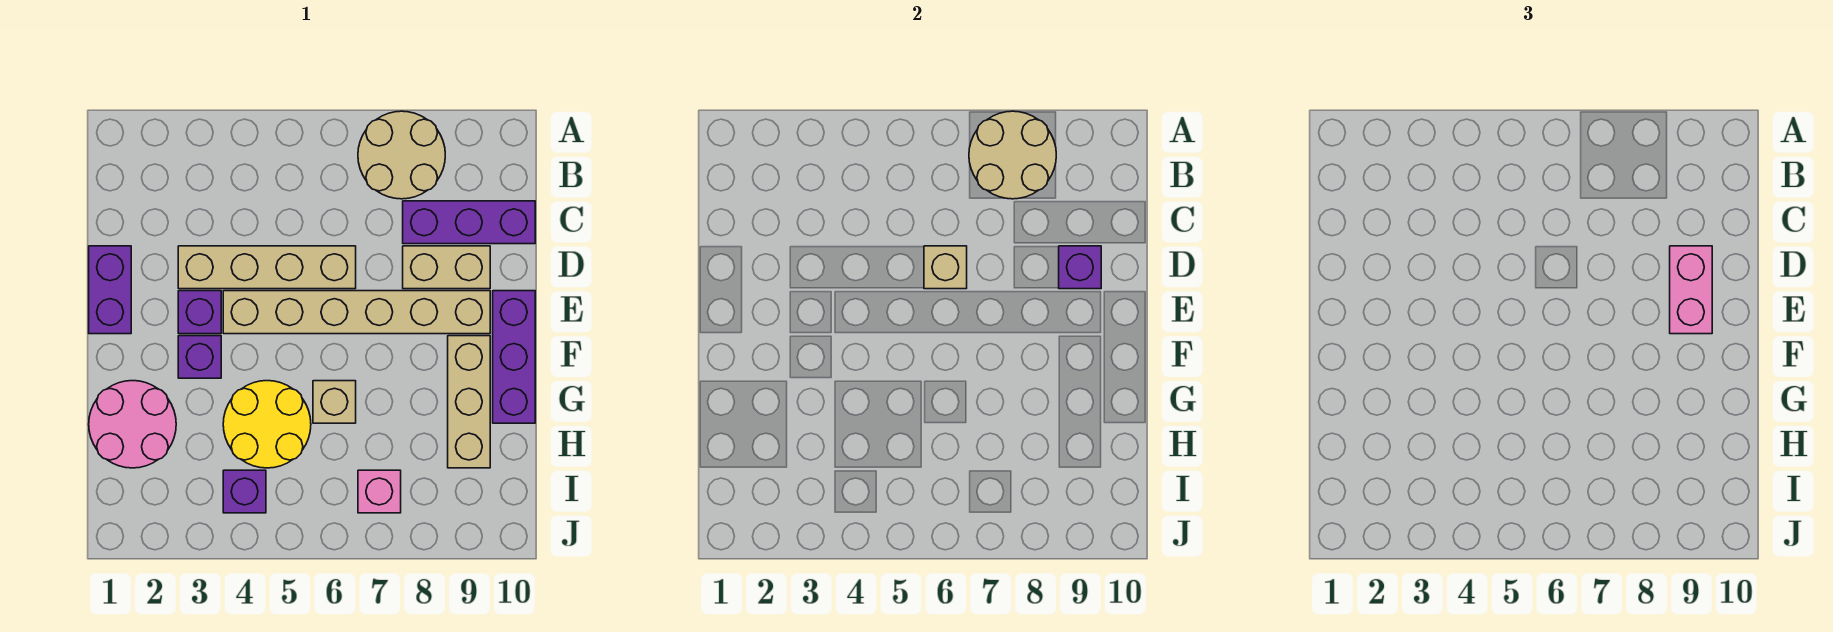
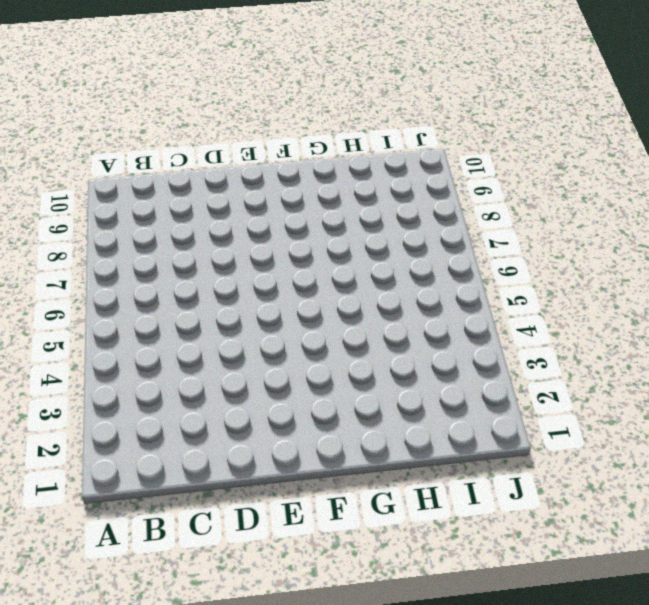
none -> tan 2x2 round brick [358,111,445,199]
none -> purple 1x3 brick [403,201,535,244]
none -> purple 1x2 brick [89,246,131,334]

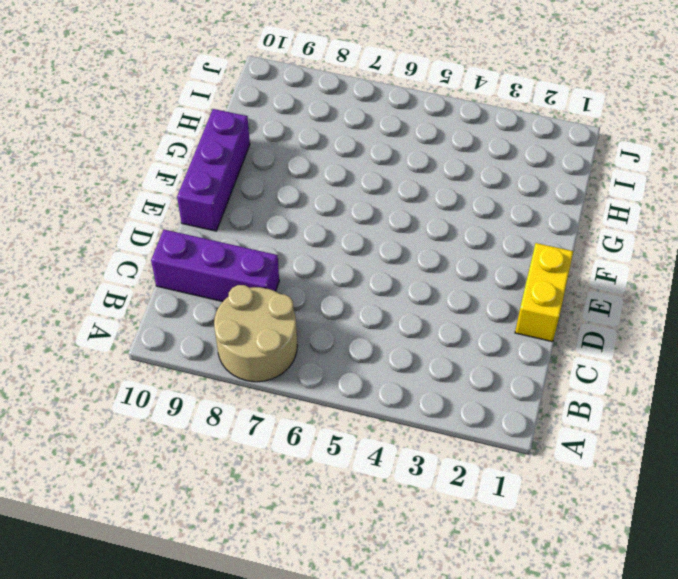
yellow 1x2 brick [515,243,574,342] -> purple 1x2 brick [89,246,131,334]
none -> tan 1x4 brick [178,246,356,289]
none -> tan 1x2 brick [403,246,490,289]
none -> purple 1x1 brick [178,291,221,334]

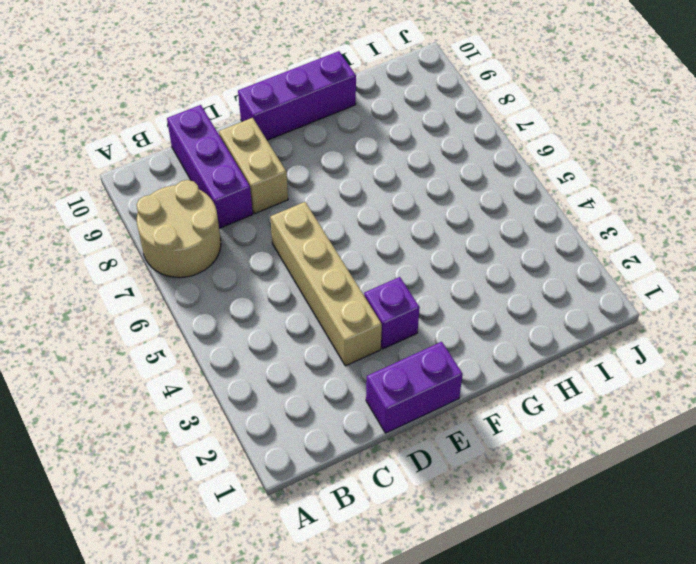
none -> tan 1x6 brick [223,291,490,334]
none -> purple 1x1 brick [178,336,221,378]
none -> tan 1x3 brick [448,336,490,468]

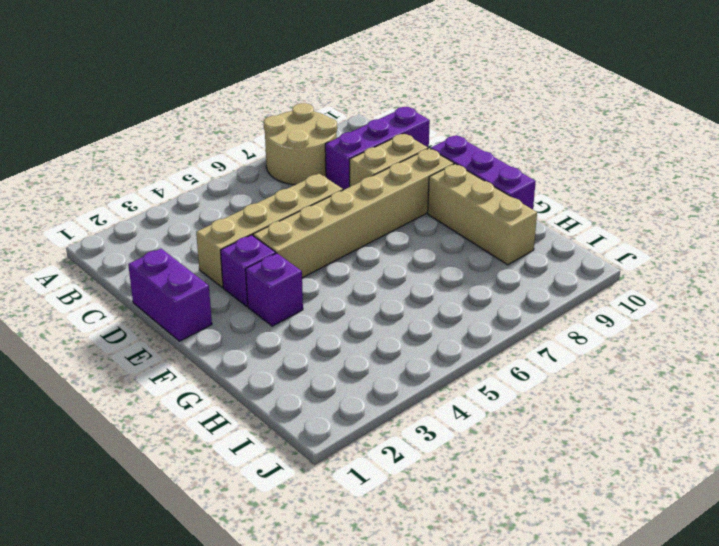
none -> pink 2x2 round brick [89,381,176,468]
none -> yellow 2x2 round brick [223,381,311,468]
none -> tan 1x1 brick [313,381,356,423]

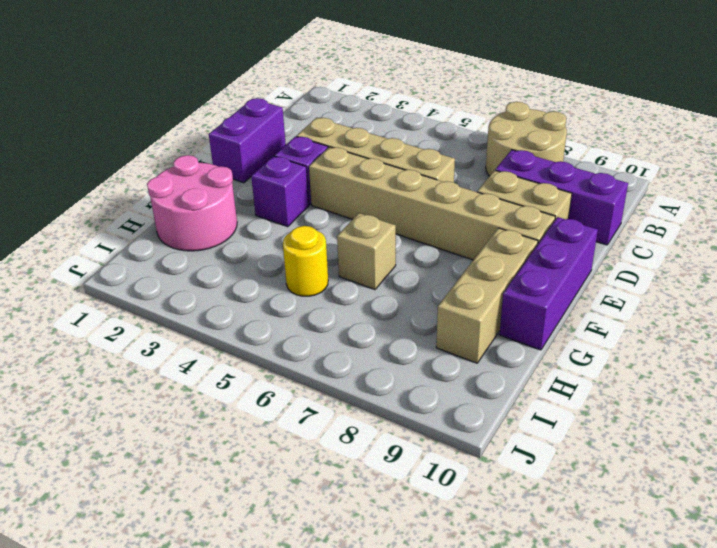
yellow 1x1 round brick [283,226,328,296] -> yellow 2x2 round brick [223,381,311,468]
none -> purple 1x1 brick [223,470,266,513]
none -> pink 1x1 brick [358,470,401,513]
none -> tan 2x2 round brick [969,111,1056,199]

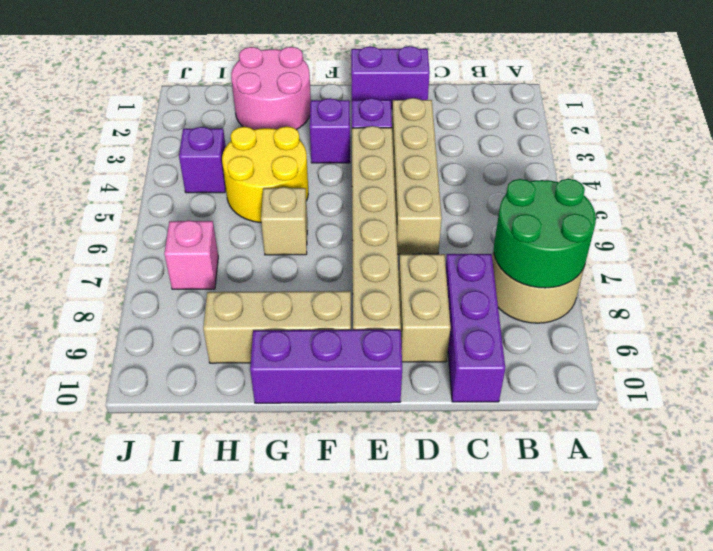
green 2x2 round brick [494,179,596,288] -> tan 2x2 round brick [969,111,1056,199]
none -> tan 1x1 brick [924,246,967,289]
none -> purple 1x1 brick [1059,246,1101,289]
none -> pink 1x2 brick [1670,246,1712,334]

